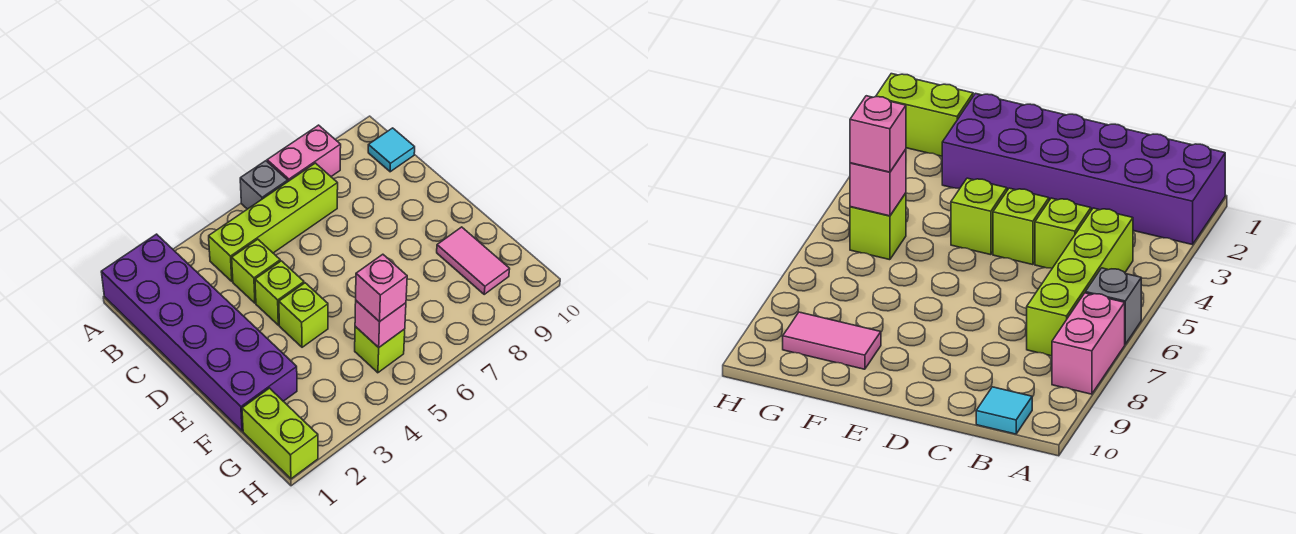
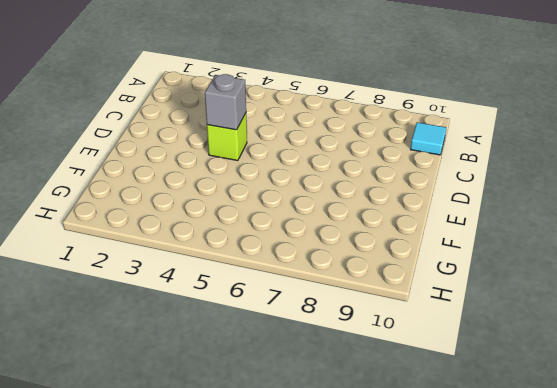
grey 1x1 brick [205,74,246,130] -> grey 1x1 brick moved to [240,161,288,209]
none -> purple 2x6 brick [101,234,297,431]
none -> pink 1x2 brick [267,125,341,181]
none -> lime 1x4 brick [209,163,338,281]

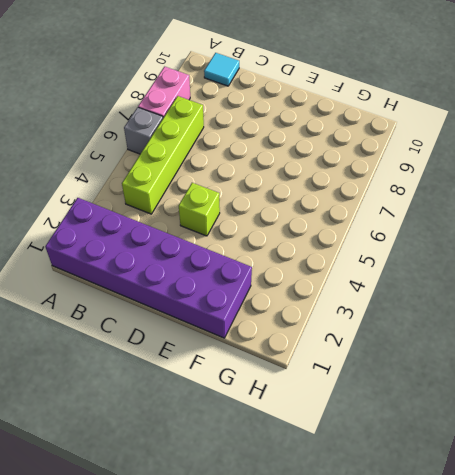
none -> lime 1x1 brick [232,239,280,303]
none -> lime 1x1 brick [279,283,328,347]
none -> pink 1x2 tile [437,227,510,294]

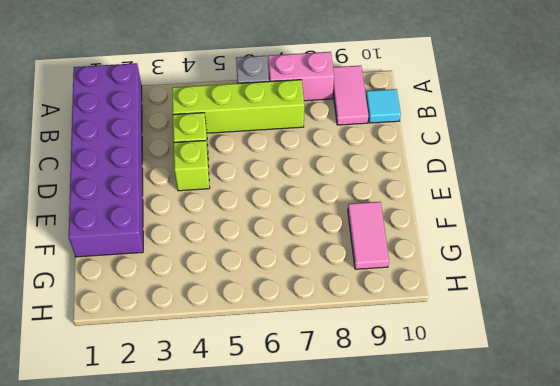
pink 1x2 tile [333,66,368,125] -> none
none -> lime 1x1 brick [279,283,328,347]
none -> lime 1x2 brick [242,388,318,479]
none -> lime 1x1 brick [355,327,405,373]

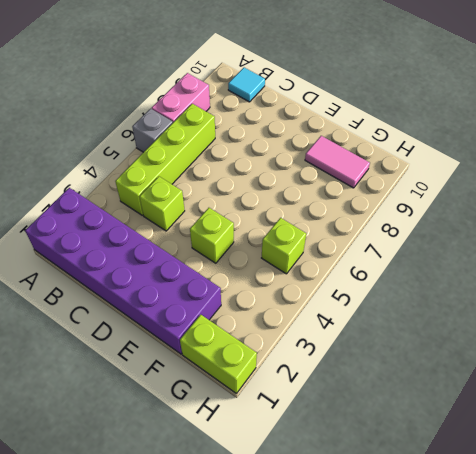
none -> lime 1x1 brick [255,261,304,325]
none -> pink 1x1 brick [355,301,406,348]
none -> pink 1x1 brick [356,254,407,322]

